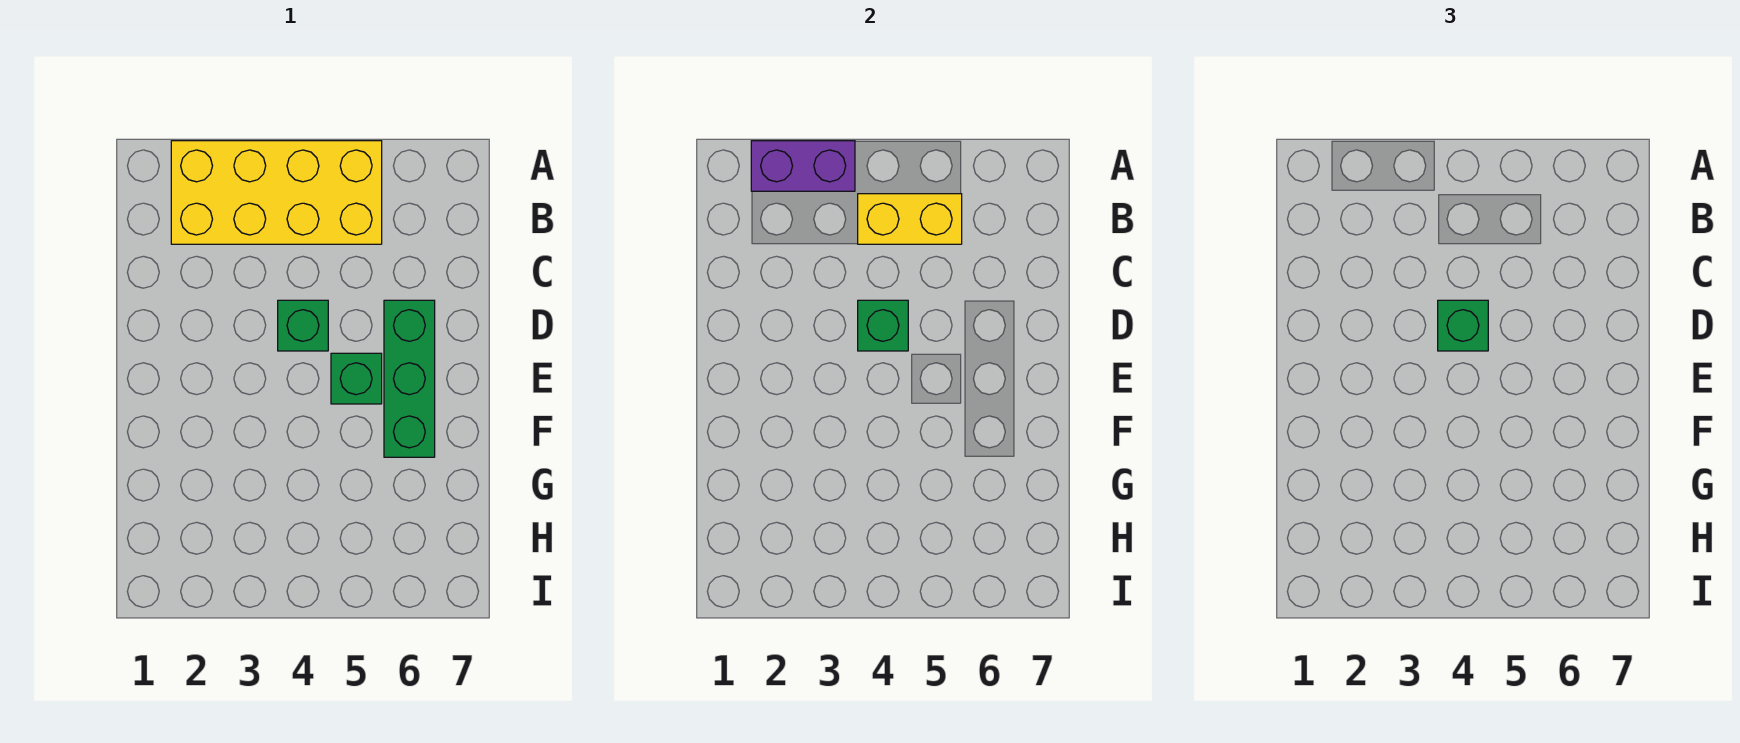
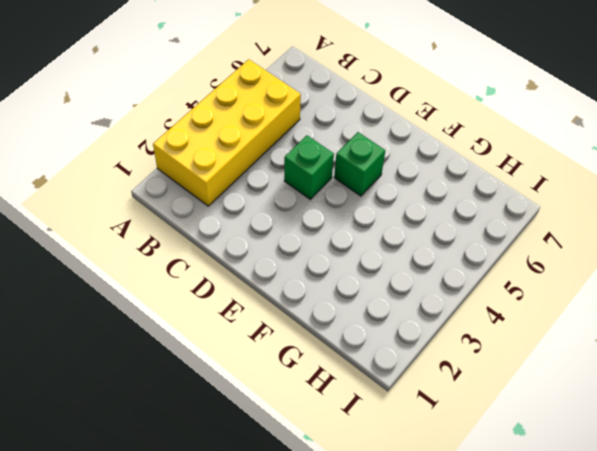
none -> green 1x3 brick [384,300,435,457]
none -> purple 1x2 brick [751,141,855,191]

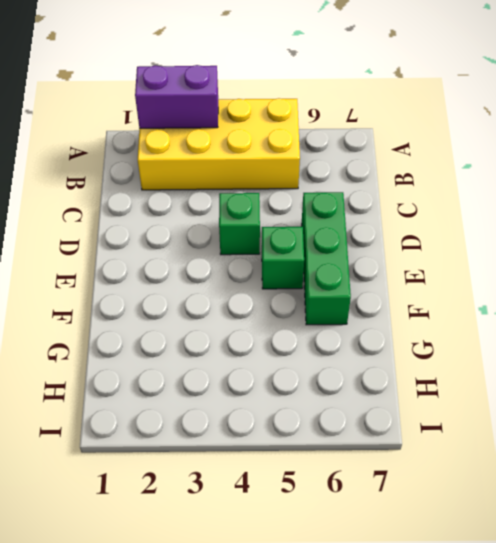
none -> yellow 1x2 brick [858,194,962,244]
none -> green 1x1 brick [858,300,908,351]

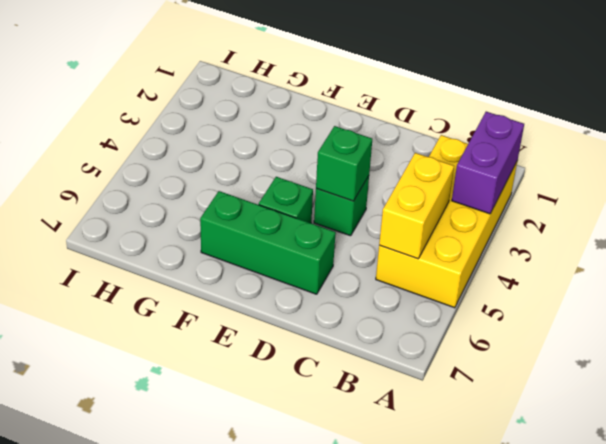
none -> green 1x1 brick [1438,300,1488,351]

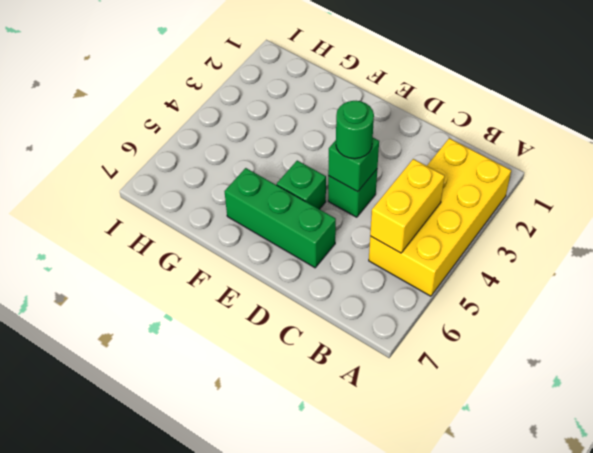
green 1x1 round brick [336,101,374,159] -> green 1x1 brick [1438,300,1488,351]
none -> purple 1x2 brick [751,141,855,191]

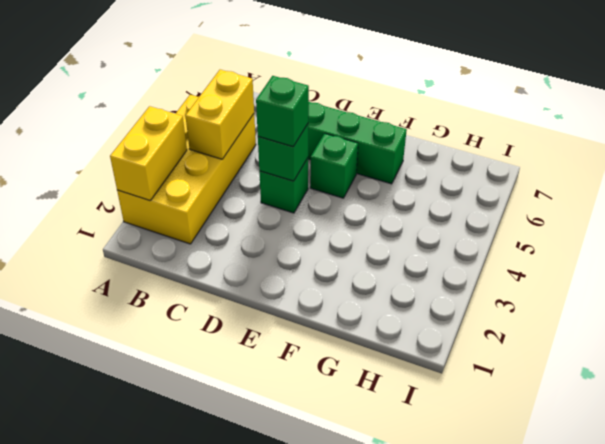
yellow 1x2 brick [110,106,187,201] -> purple 1x2 brick [751,141,855,191]

